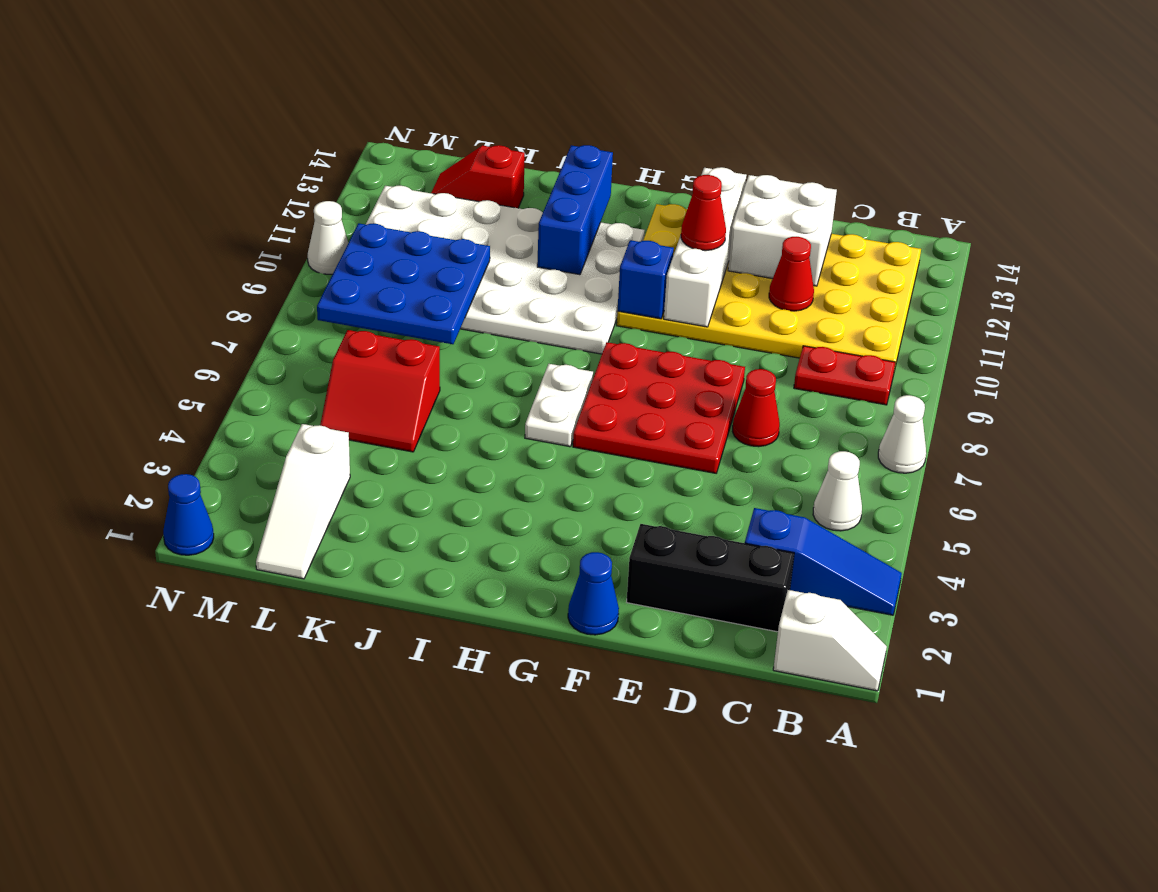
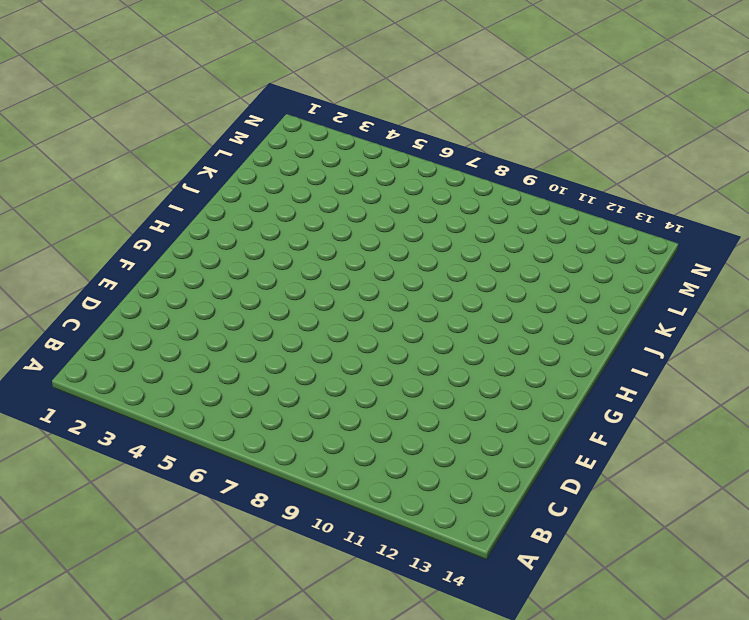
none -> white 1x2 slope [773,590,887,691]
none -> blue 1x3 slope [745,508,902,615]
none -> white 1x1 cone [878,395,926,473]

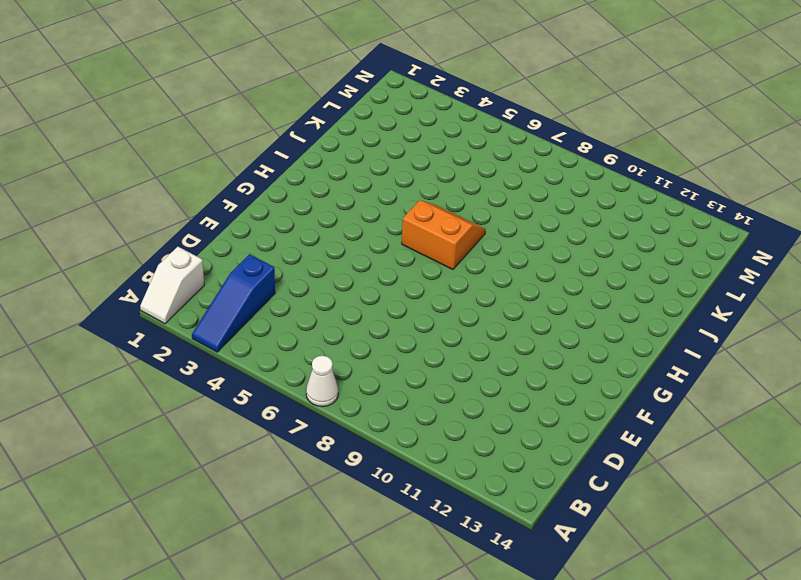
orange 2x2 slope [402,200,486,269] -> white 1x2 plate [525,364,593,447]
none -> white 1x1 cone [813,451,862,531]
none -> red 1x2 plate [794,346,895,405]
none -> yellow 4x6 plate [617,204,921,371]

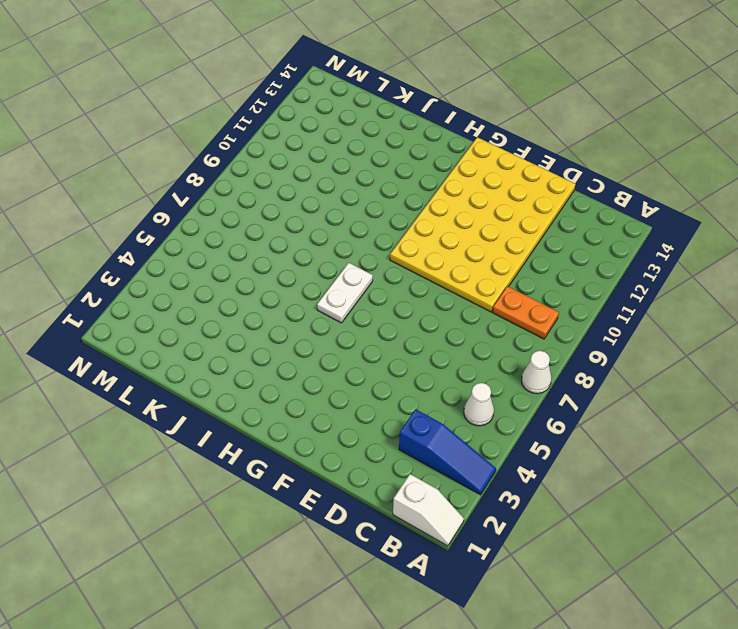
orange 1x2 plate [493,286,559,339] -> red 1x2 plate [794,346,895,405]
yellow 4x6 plate [390,137,575,312] -> yellow 4x6 plate turned to [617,204,921,371]
none -> black 1x3 brick [627,524,794,632]
none -> red 1x1 cone [733,369,780,447]
none -> red 3x3 plate [573,342,745,473]

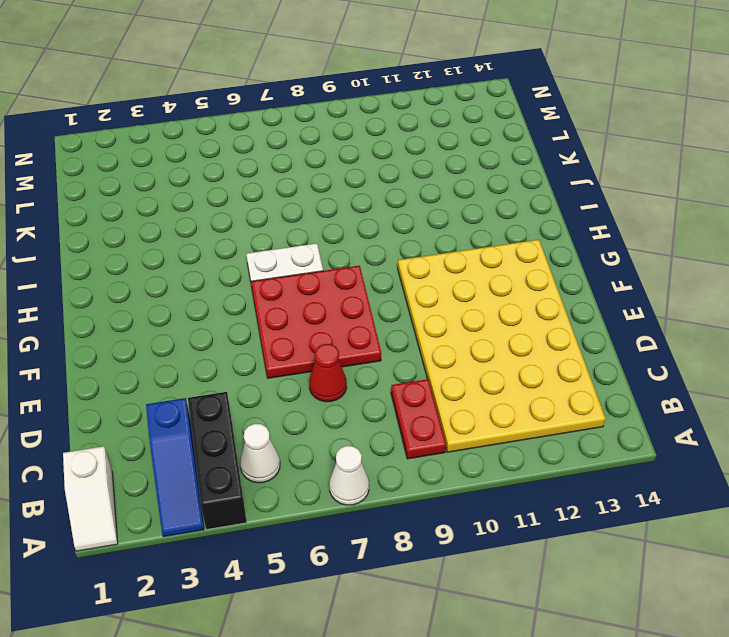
black 1x3 brick [188,392,247,530] -> black 1x3 brick moved to [627,524,794,632]
none -> blue 1x1 cone [568,552,619,635]
none -> white 4x6 plate [366,186,645,354]
none -> red 2x2 slope [320,330,440,452]

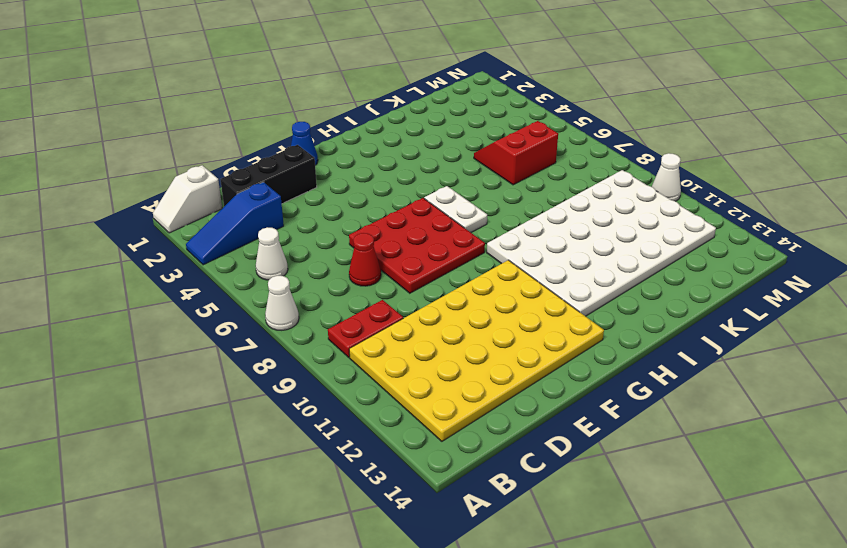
none -> red 1x2 slope [431,145,525,208]
none -> white 1x3 slope [256,424,350,579]
none -> blue 1x1 cone [163,474,214,555]

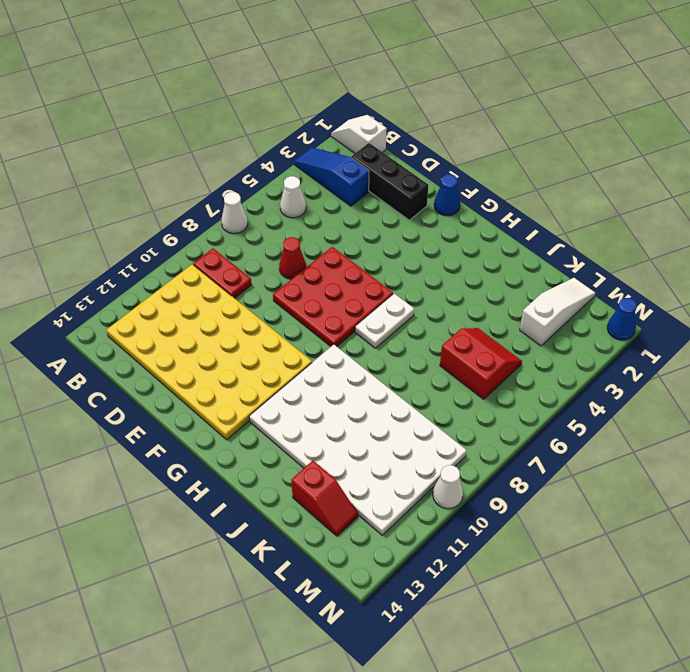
none -> red 1x1 cone [769,237,814,311]
none -> white 2x2 brick [728,175,837,286]
none -> white 1x4 brick [664,167,746,327]

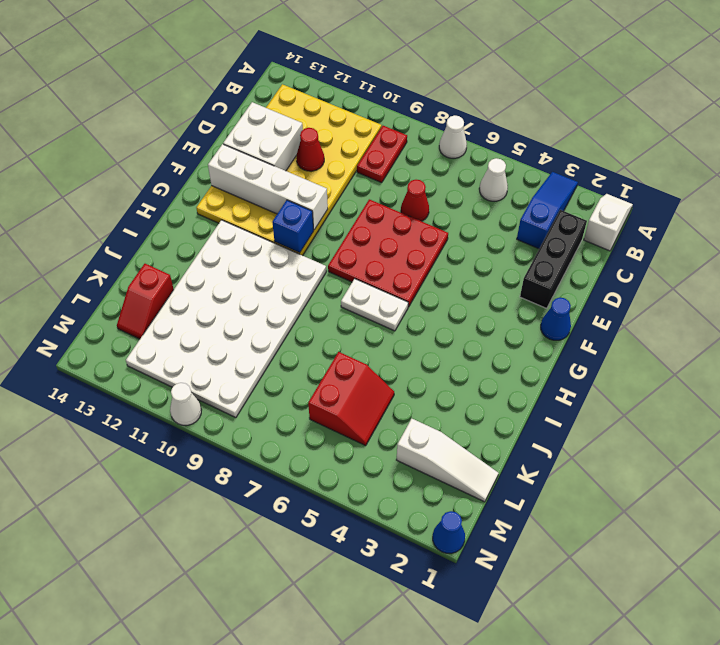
none -> blue 1x3 brick [537,145,613,275]
none -> blue 3x3 plate [317,223,490,344]
none -> red 1x1 cone [681,175,726,251]

